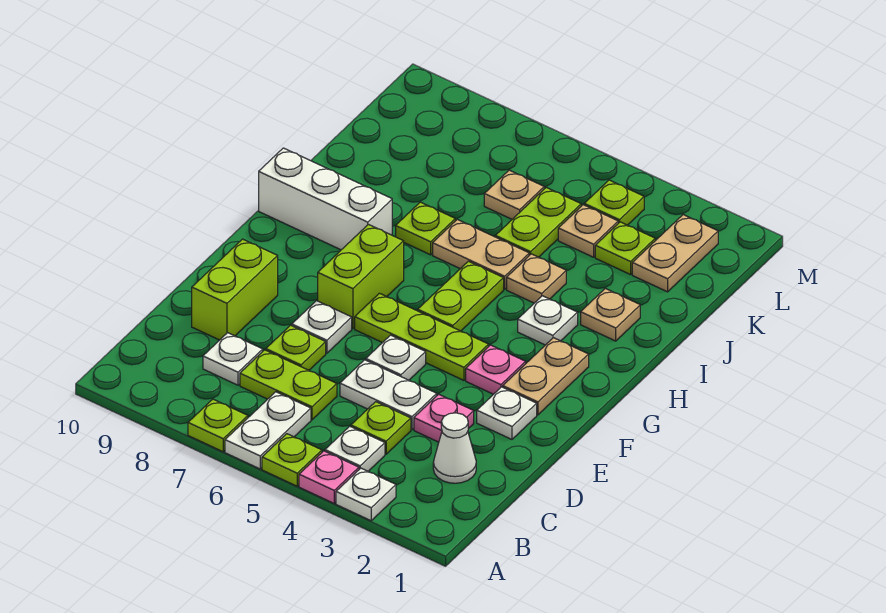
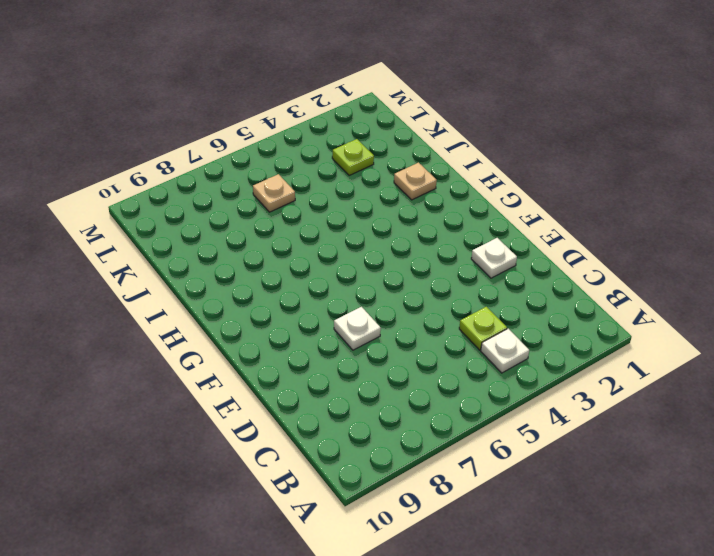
none -> white 1x1 plate [336,468,396,521]
none -> pink 1x1 plate [299,451,359,503]
none -> lime 1x1 plate [262,434,322,486]
none -> white 1x2 plate [225,392,311,469]

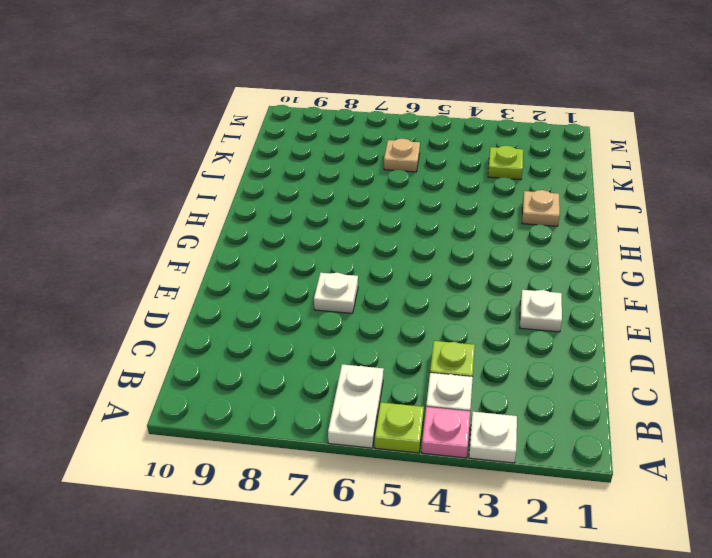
none -> lime 1x1 plate [188,399,248,452]
none -> white 1x1 cone [433,413,476,483]
none -> lime 1x2 plate [240,350,337,420]
none -> white 1x1 plate [203,333,263,385]

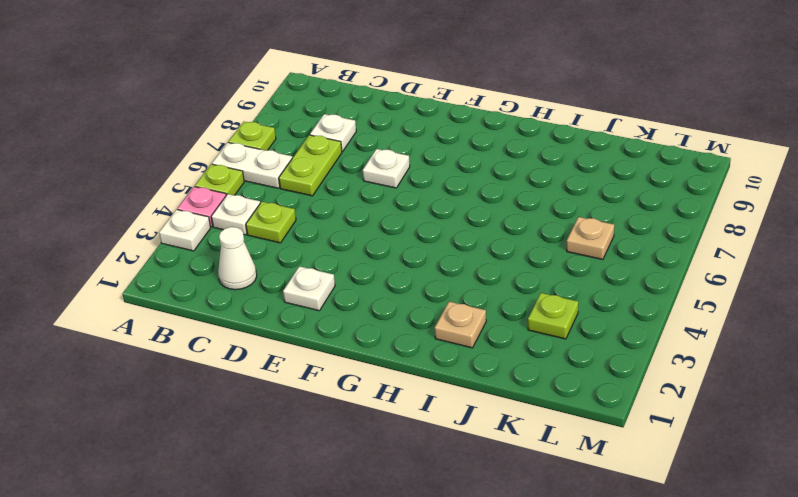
none -> pink 1x1 plate [414,394,474,442]
none -> white 1x2 plate [340,360,437,430]
none -> lime 1x1 plate [266,325,326,370]
none -> lime 1x2 brick [192,239,278,340]

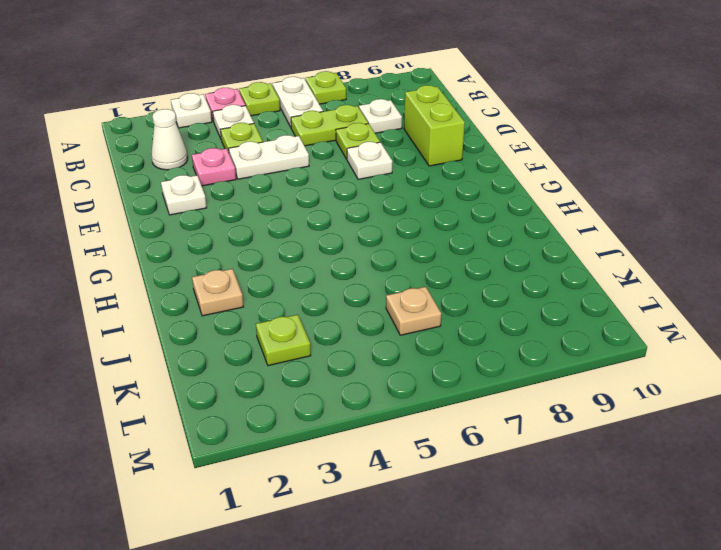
none -> white 1x1 plate [366,335,426,380]
none -> tan 1x2 plate [503,338,589,415]
none -> pink 1x1 plate [466,345,526,394]
none -> lime 1x3 plate [355,293,489,380]

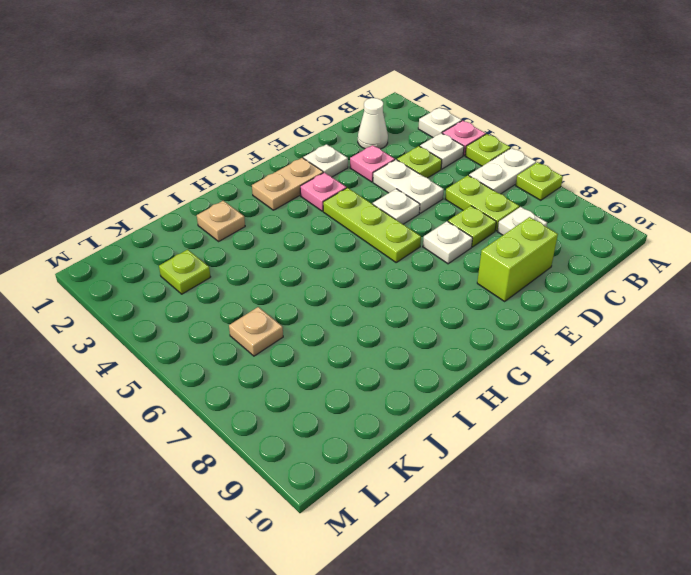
none -> lime 1x2 brick [318,224,404,329]
none -> lime 1x2 plate [418,261,504,331]
none -> white 1x1 plate [518,296,578,345]
none -> white 1x3 brick [259,148,392,250]

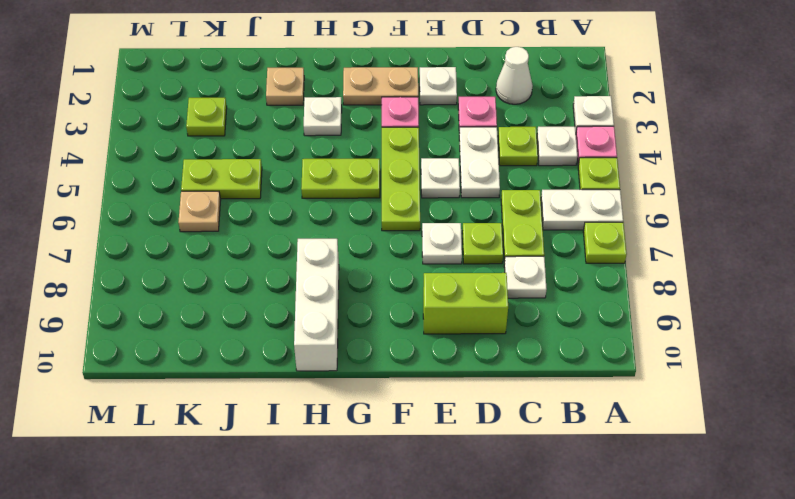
none -> lime 1x2 brick [318,224,404,329]
none -> tan 1x1 plate [507,254,566,303]
none -> tan 1x2 plate [433,219,529,289]
none -> lime 1x1 plate [396,202,455,255]

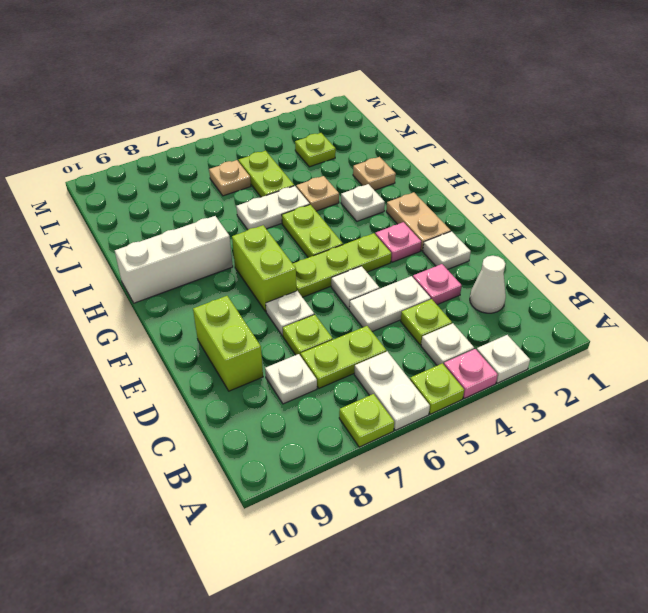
white 1x2 plate [236,186,310,230] -> tan 1x2 plate [433,219,529,289]
none -> lime 1x1 plate [396,202,455,255]
none -> tan 1x2 plate [632,215,718,292]
none -> tan 1x1 plate [558,205,618,257]
none -> lime 1x1 plate [584,180,644,225]

